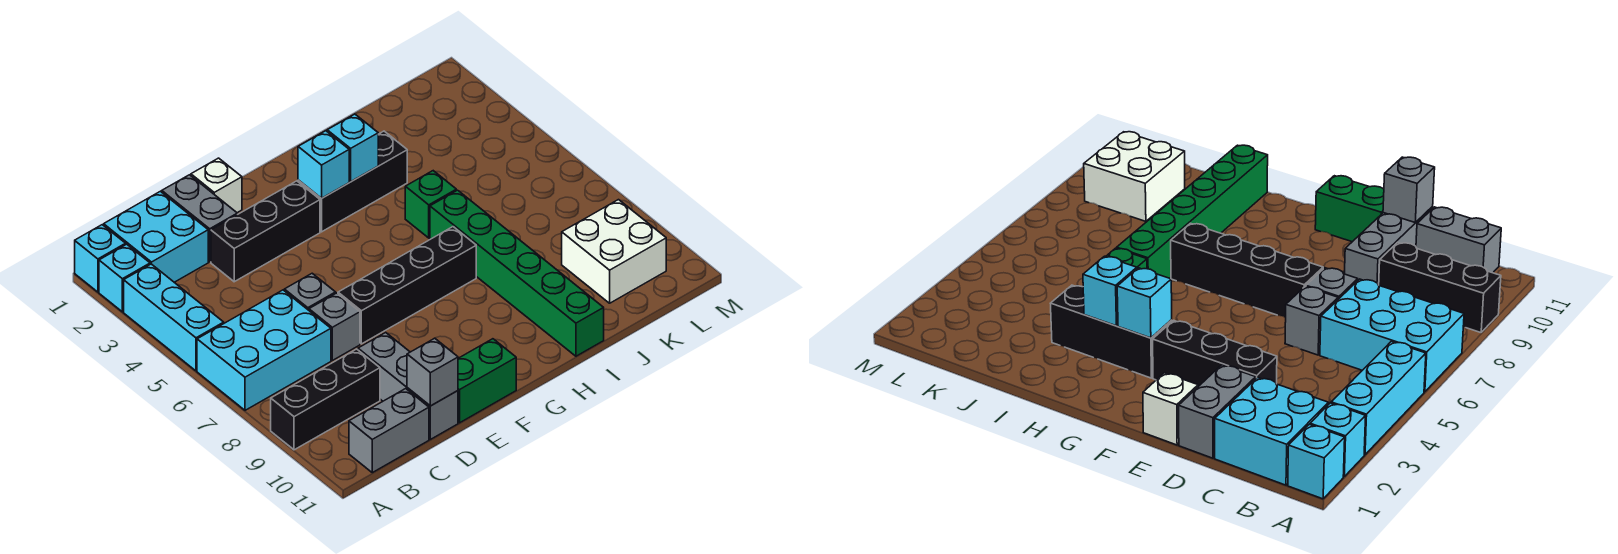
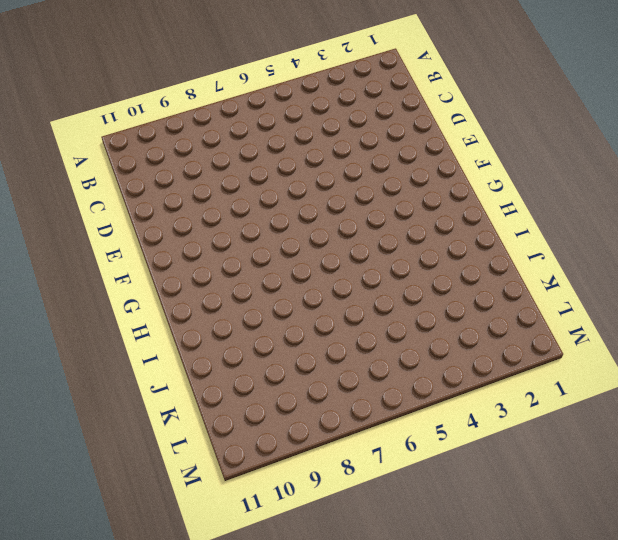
none -> cyan 1x1 brick [75,225,126,292]
none -> cyan 1x1 brick [99,244,150,312]
none -> cyan 1x3 brick [124,264,224,371]

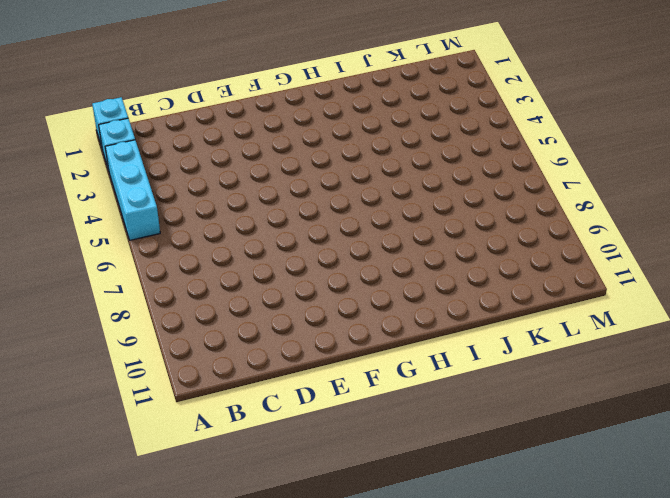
none -> cyan 2x3 brick [197,290,331,410]
none -> black 1x3 brick [271,349,380,450]
none -> cyan 2x2 brick [104,191,208,282]

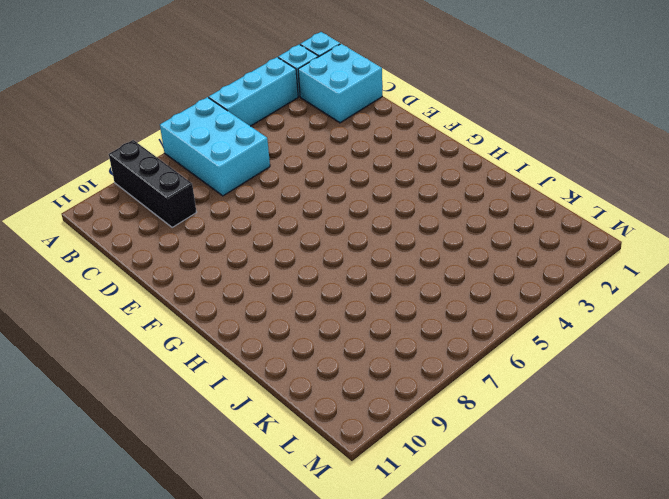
none -> grey 1x2 brick [349,389,429,473]
none -> grey 1x2 brick [162,175,237,262]
none -> black 1x3 brick [211,181,320,282]

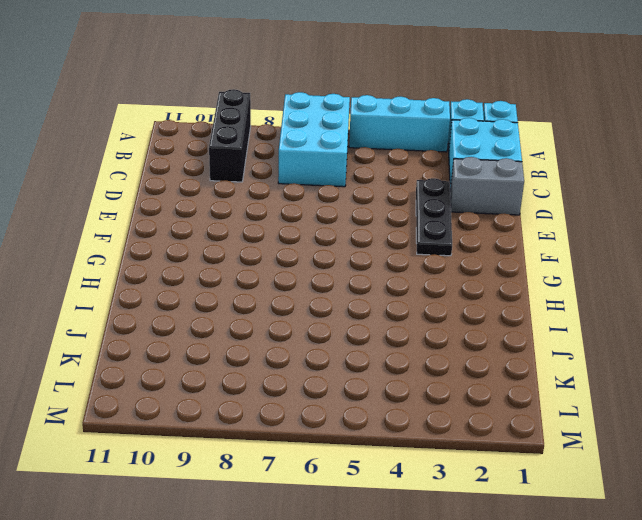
black 1x3 plate [416,178,452,256] -> black 1x3 brick [211,181,320,282]
none -> grey 1x2 brick [349,389,429,473]
none -> grey 1x1 brick [284,273,336,310]
none -> grey 1x1 brick [309,293,360,360]

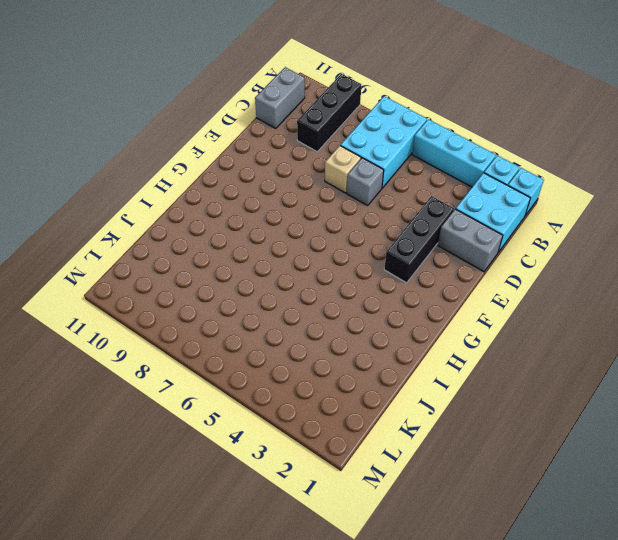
tan 1x1 brick [325,146,361,193] -> grey 1x1 brick [309,293,360,360]
none -> grey 1x3 brick [358,332,458,439]
none -> white 1x1 brick [191,158,242,213]
none -> black 1x4 brick [338,227,476,344]

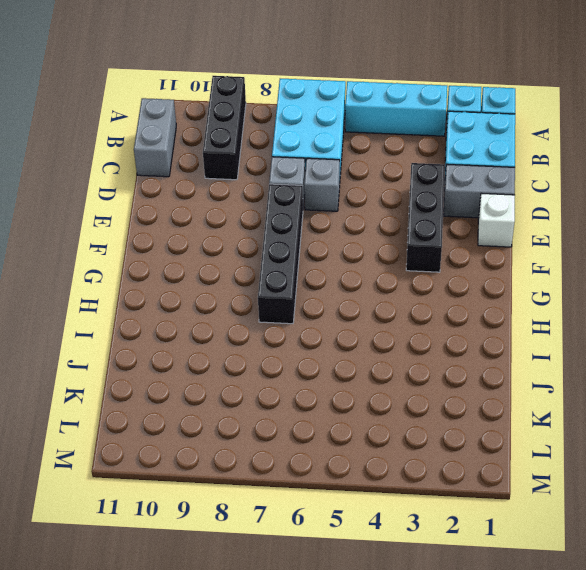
none -> grey 1x3 brick [358,332,458,439]
none -> green 1x2 brick [458,339,516,423]
none -> black 1x3 brick [298,131,407,232]

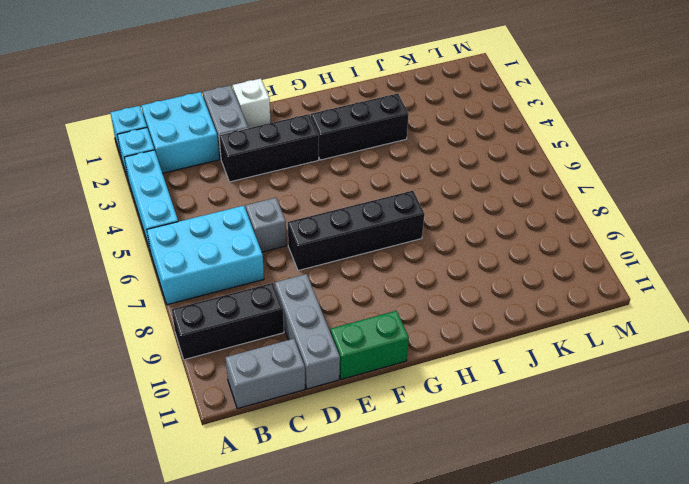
none -> grey 1x1 brick [309,293,360,360]
none -> green 1x1 brick [405,171,456,238]
none -> green 1x6 brick [430,190,604,356]

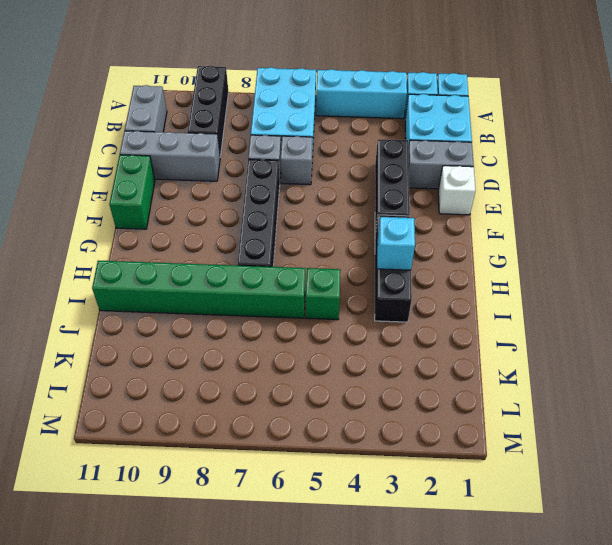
none -> white 2x2 brick [562,200,666,303]
none -> grey 1x1 brick [407,338,458,406]
none -> cyan 1x1 brick [298,131,349,198]

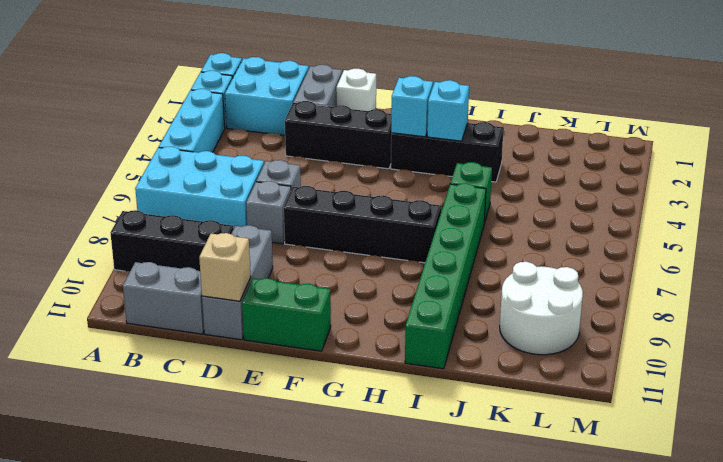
tan 1x1 brick [199,233,251,301] -> grey 1x1 brick [407,338,458,406]
white 2x2 round brick [500,262,583,355] -> white 2x2 brick [562,200,666,303]

